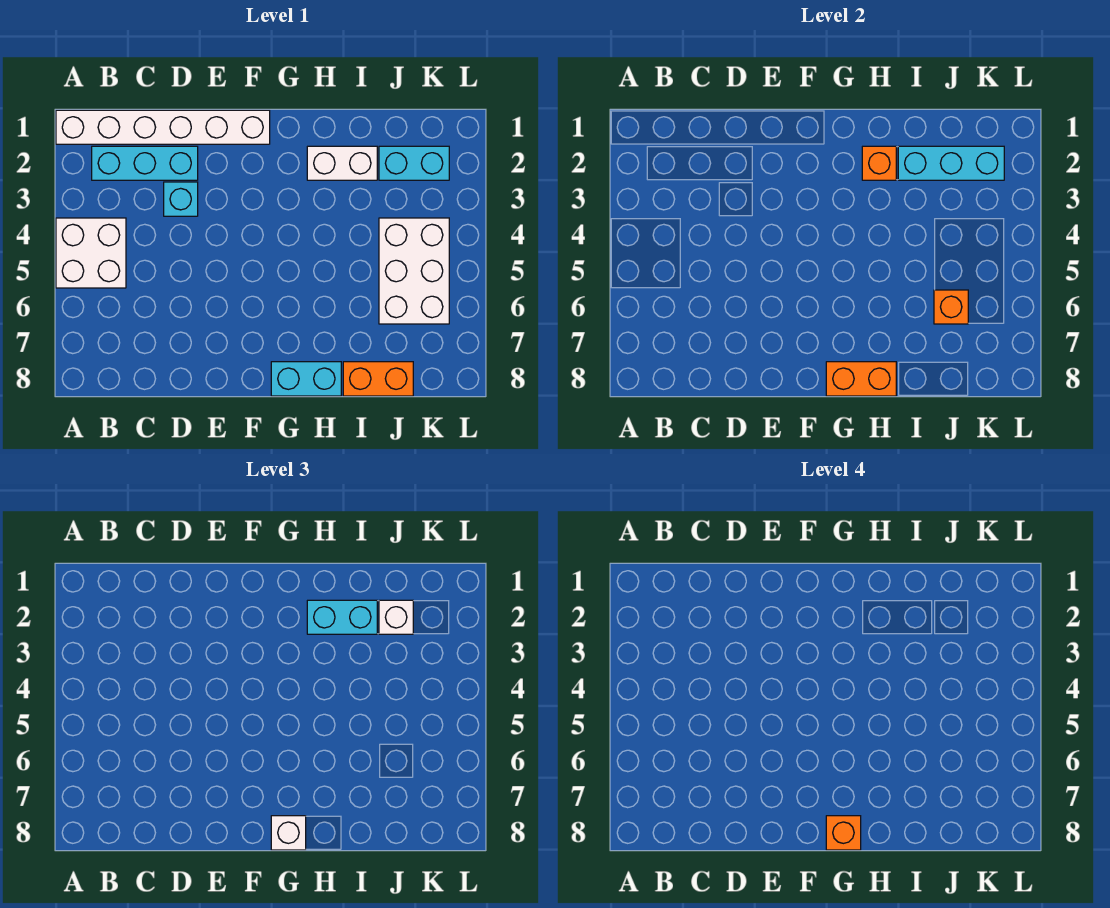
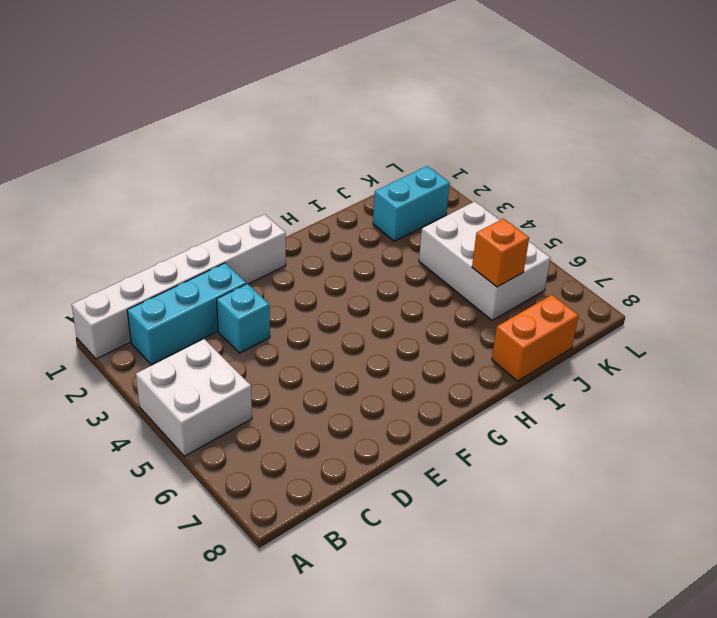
none -> cyan 1x2 brick [271,362,341,396]
none -> white 1x2 brick [307,146,377,180]
none -> orange 1x2 brick [826,362,896,396]

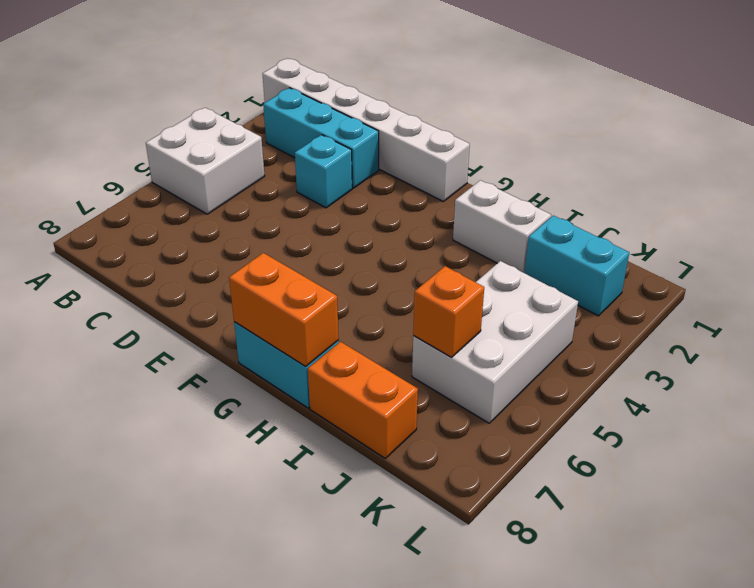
none -> orange 1x1 brick [862,146,896,180]
none -> cyan 1x3 brick [898,146,1004,180]
none -> white 1x1 brick [271,816,306,850]

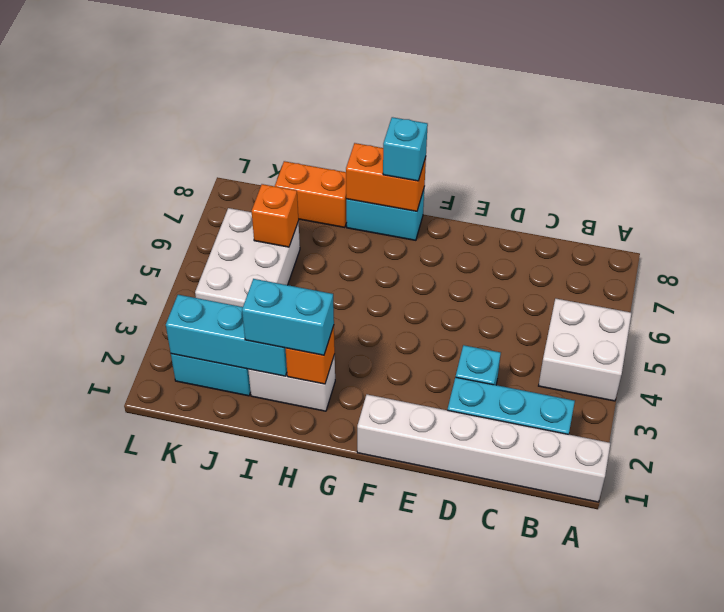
cyan 1x1 brick [383,117,428,181] -> white 1x1 brick [271,816,306,850]
none -> white 1x1 brick [379,600,413,634]
none -> orange 1x1 brick [826,816,861,850]

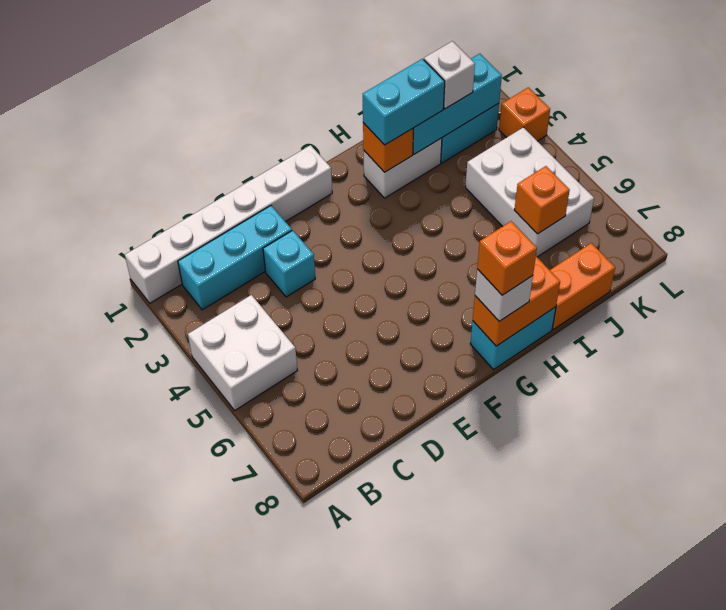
orange 1x1 brick [499,87,550,141] -> none

